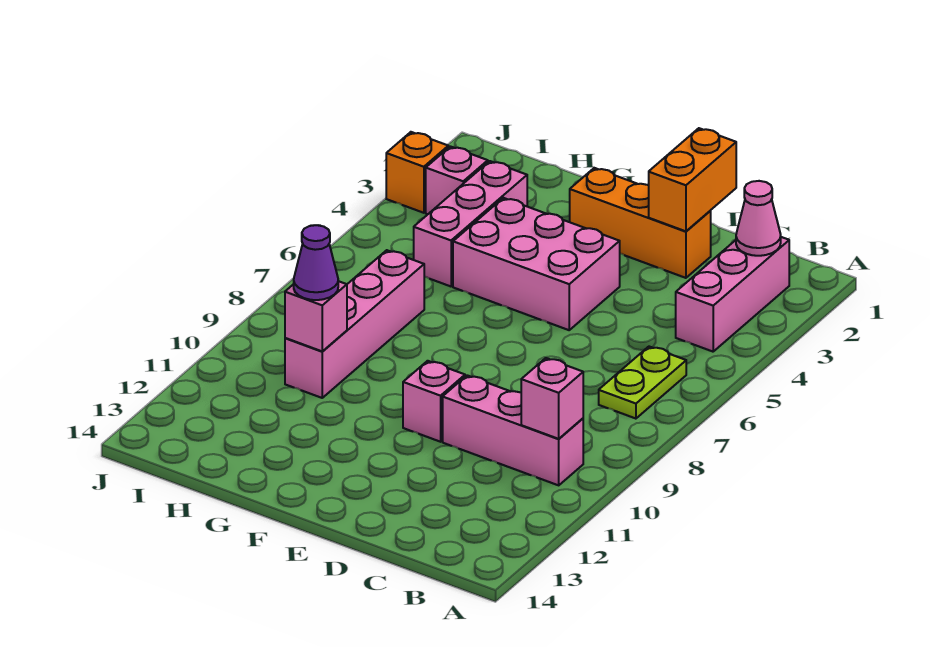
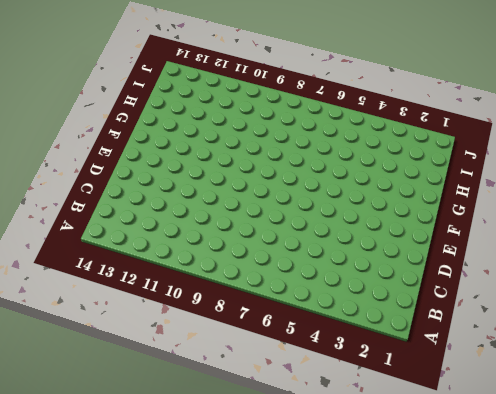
none -> pink 1x3 brick [676,237,789,352]
none -> lime 1x2 plate [599,347,686,419]
none -> pink 1x3 brick [443,375,583,485]

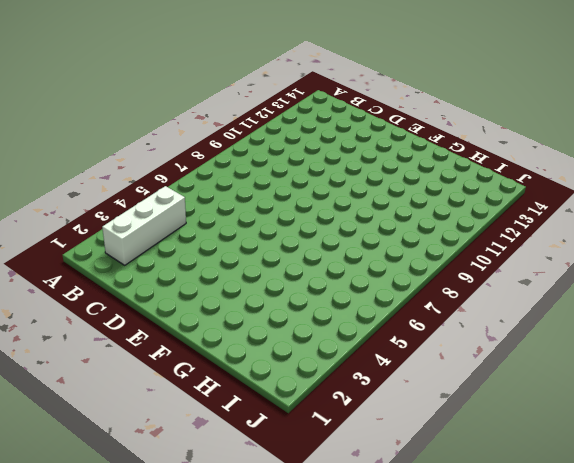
white 1x3 brick [102,186,186,265] -> pink 1x3 brick [676,237,789,352]
none -> lime 1x2 plate [599,347,686,419]
none -> pink 1x3 brick [443,375,583,485]
none -> orange 1x3 brick [570,168,711,278]

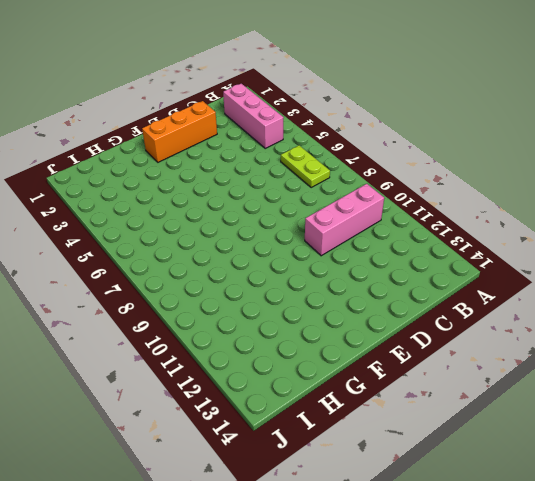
none -> pink 2x3 brick [453,198,620,330]
none -> pink 1x1 brick [403,361,465,442]
none -> pink 1x3 brick [414,161,527,286]

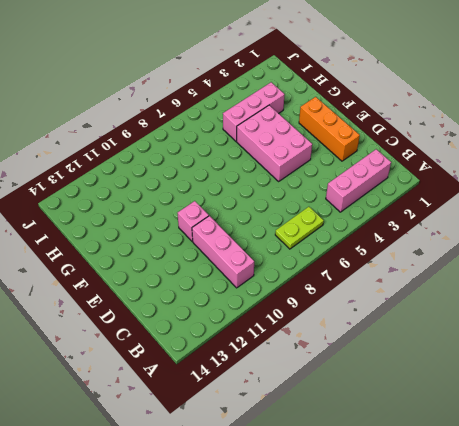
none -> pink 1x4 brick [285,250,424,398]
none -> pink 1x1 brick [426,146,488,214]
none -> orange 1x1 brick [386,132,448,213]

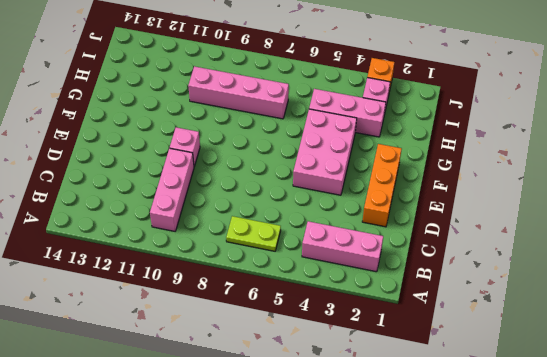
none -> pink 1x1 cone [736,181,781,256]
none -> pink 1x1 brick [521,358,583,439]
none -> orange 1x2 brick [649,128,736,231]

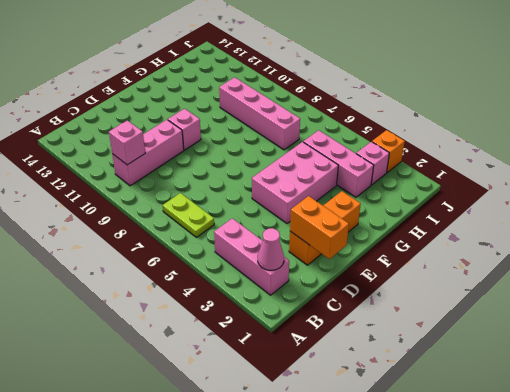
none -> pink 1x1 brick [285,281,347,352]
none -> purple 1x1 cone [294,225,338,300]

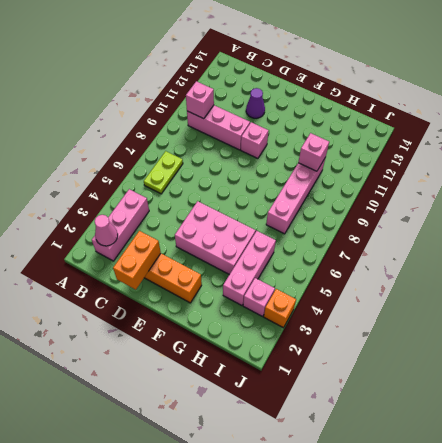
purple 1x1 cone [246,88,265,118] -> purple 1x1 cone moved to [294,225,338,300]

